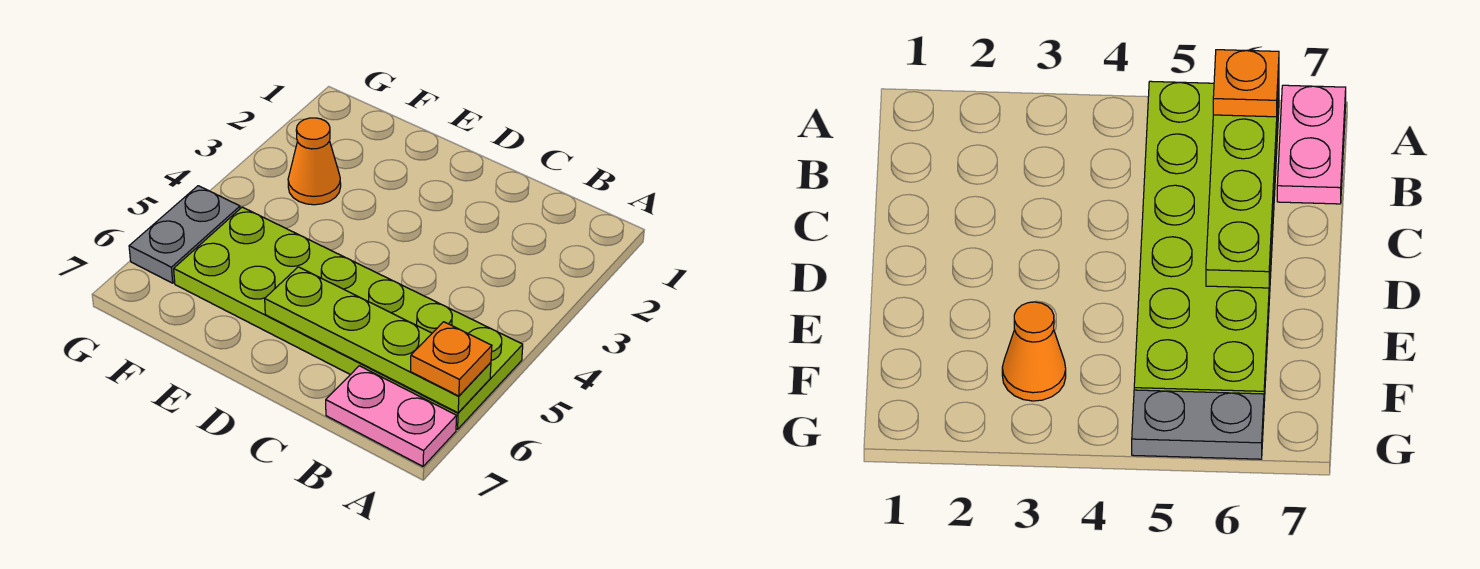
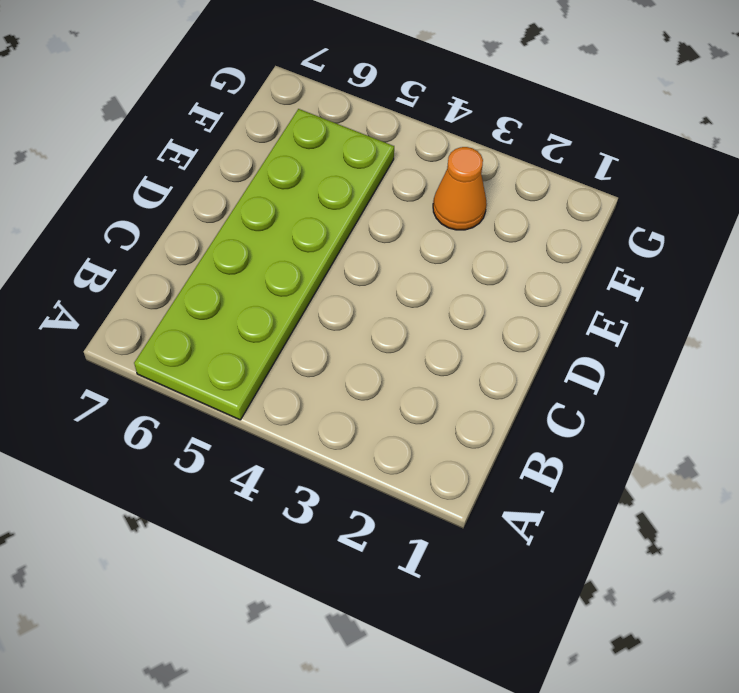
none -> pink 1x2 plate [326,366,456,466]
none -> grey 1x2 plate [129,186,240,283]

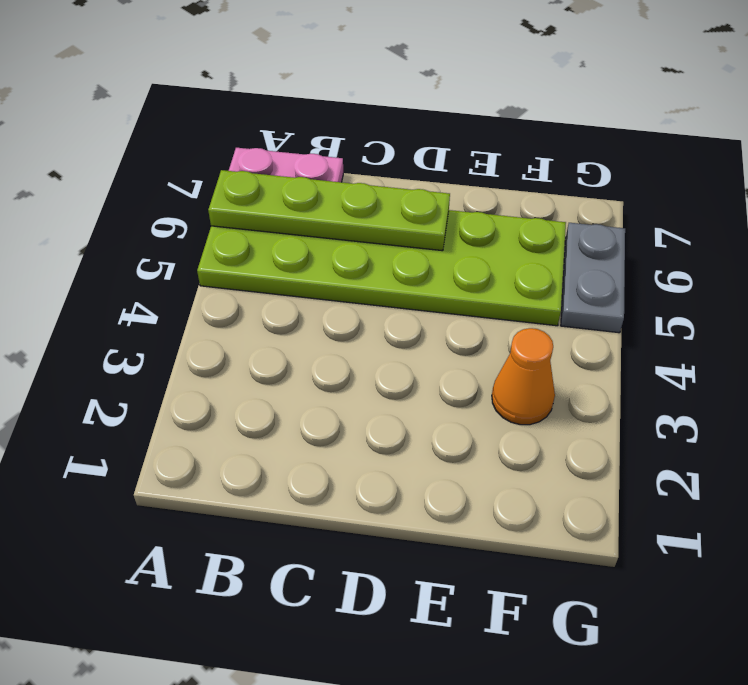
none -> orange 1x1 plate [411,322,492,396]

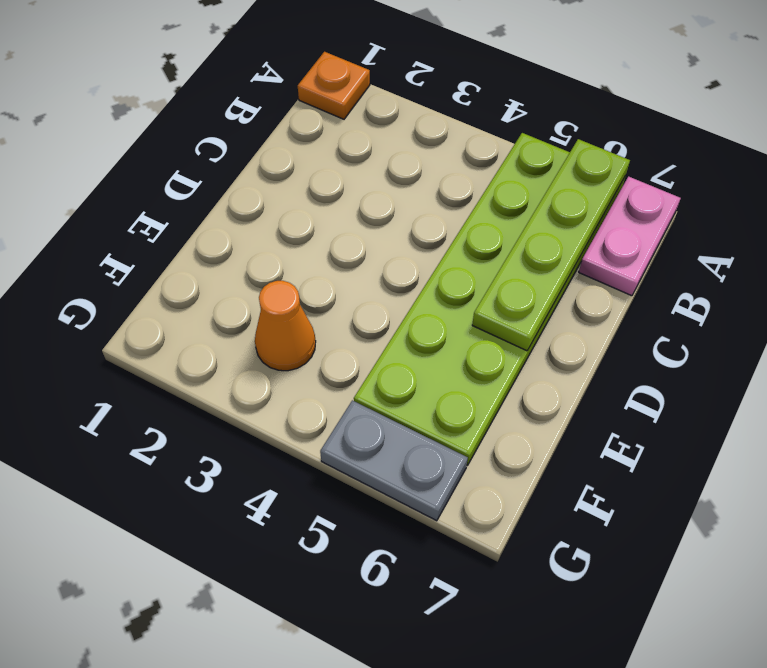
orange 1x1 plate [298,52,370,119] -> orange 1x1 plate moved to [411,322,492,396]

